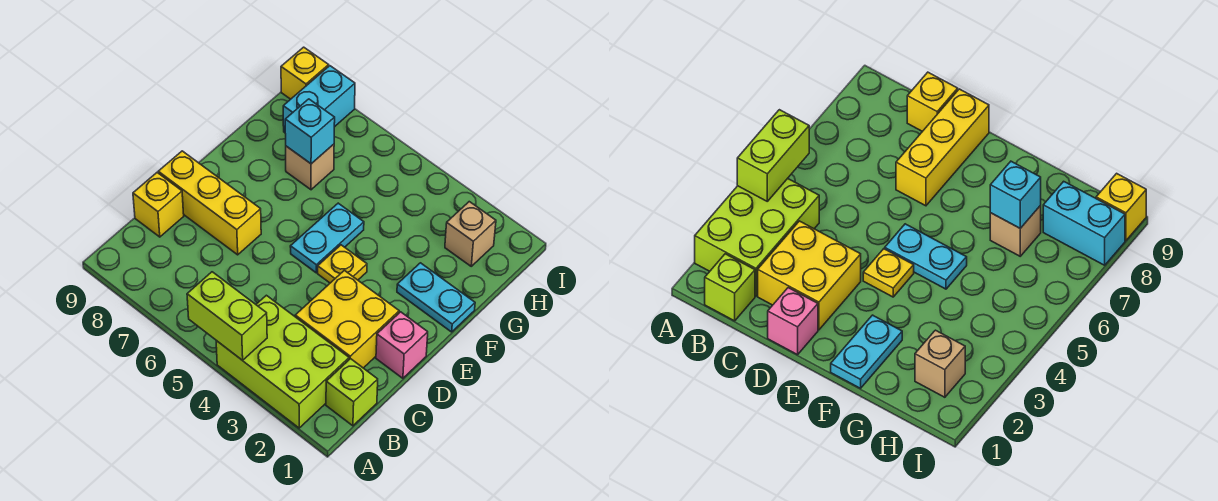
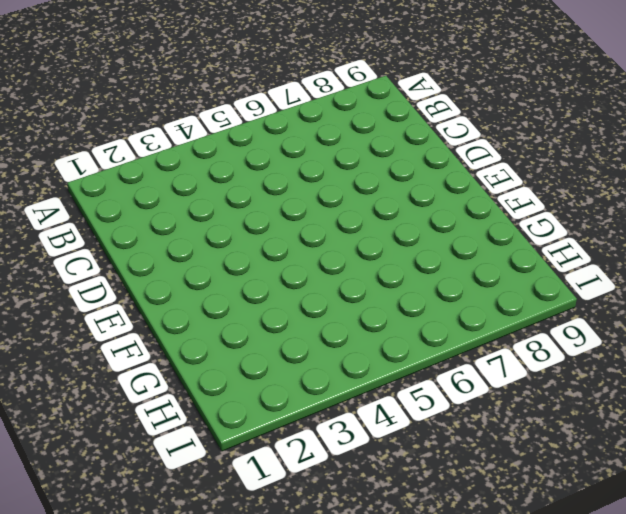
none -> lime 2x3 brick [216,295,349,428]
none -> lime 1x1 brick [326,359,378,426]
none -> yellow 2x2 brick [295,270,399,368]

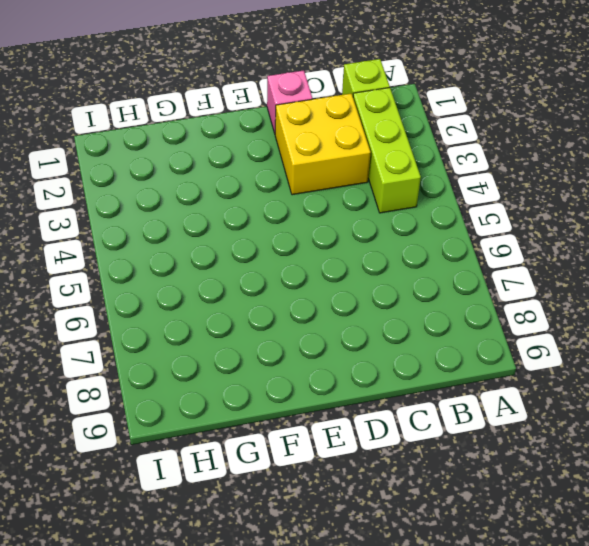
lime 1x3 brick [353,88,421,213] -> lime 2x3 brick [216,295,349,428]
none -> yellow 1x1 brick [133,173,184,237]
none -> yellow 1x3 brick [158,151,261,255]
none -> yellow 1x1 plate [318,245,367,283]

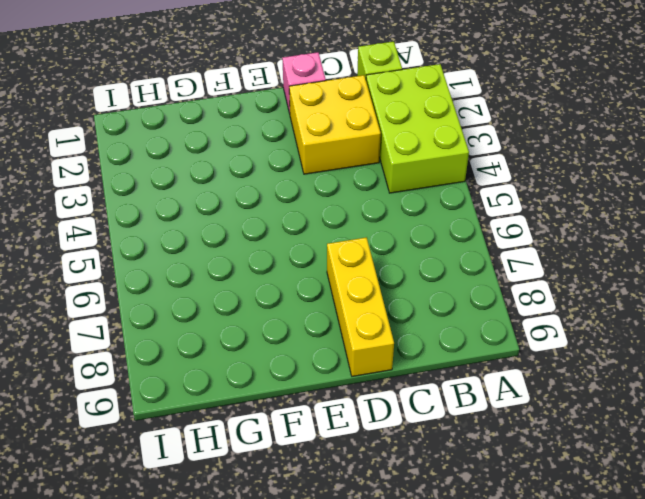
none -> yellow 1x1 brick [133,173,184,237]
none -> yellow 1x1 plate [318,245,367,283]
none -> cyan 1x2 plate [290,203,364,273]

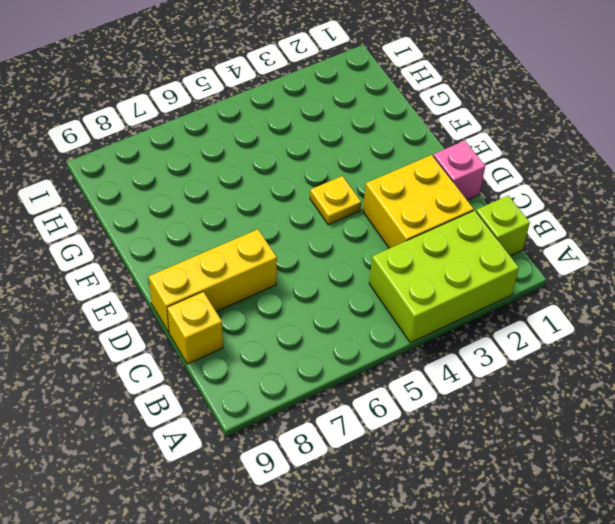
none -> cyan 1x2 plate [290,203,364,273]
none -> cyan 1x2 plate [397,263,475,332]
none -> tan 1x1 brick [286,144,334,190]

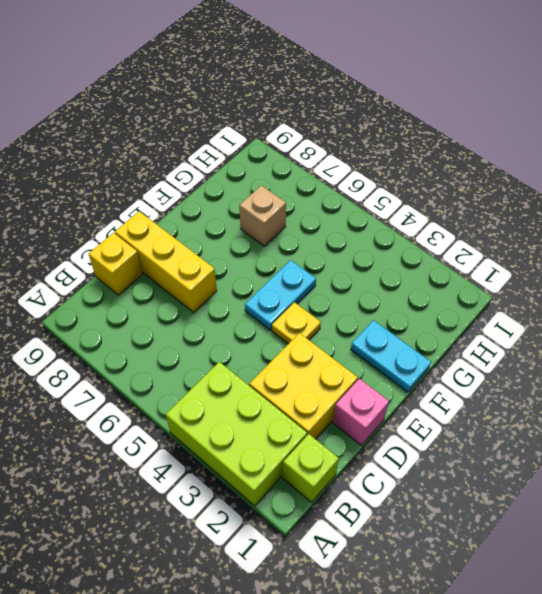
none -> tan 1x1 brick [445,202,496,266]
none -> cyan 1x2 brick [283,66,355,132]
none -> yellow 1x1 brick [281,47,329,99]

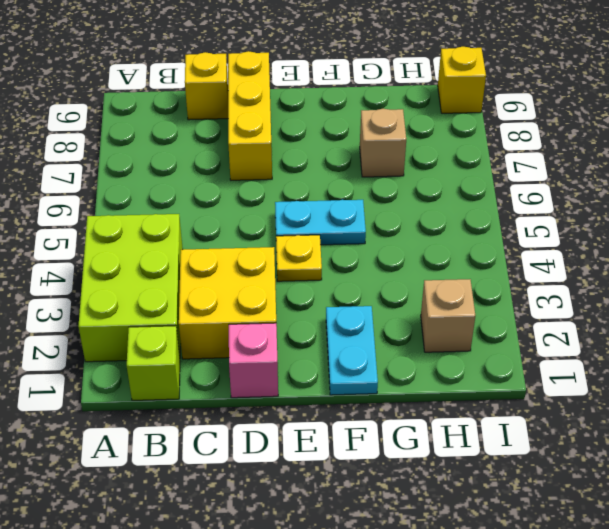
none -> cyan 1x2 brick [283,66,355,132]
none -> lime 1x2 brick [187,272,267,360]
none -> cyan 1x1 brick [285,99,335,164]

